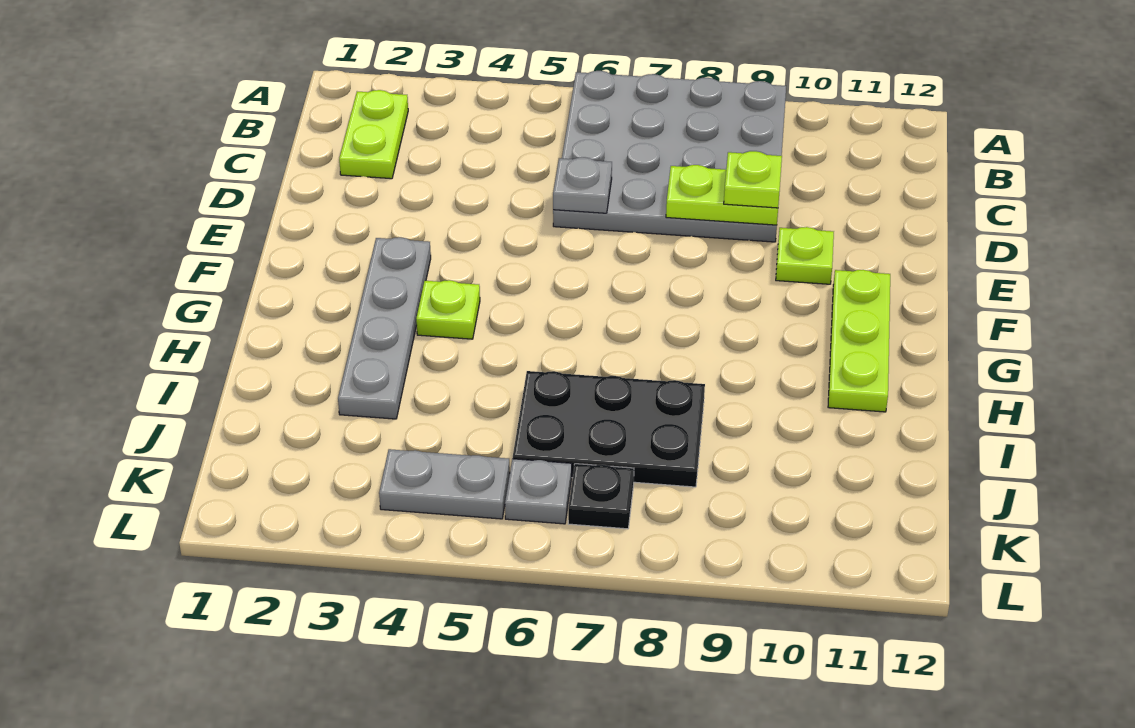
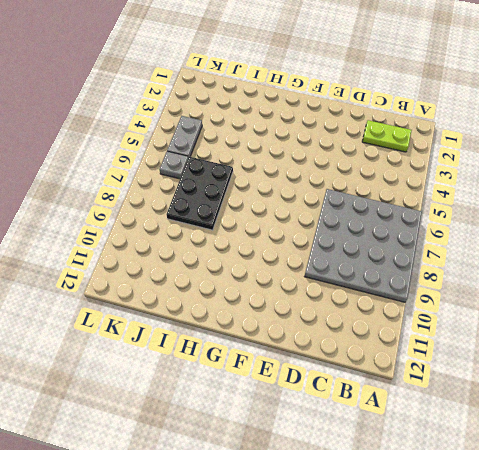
none -> lime 1x1 plate [776,227,834,284]
none -> grey 1x4 plate [338,237,431,419]
none -> lime 1x3 plate [828,270,890,412]

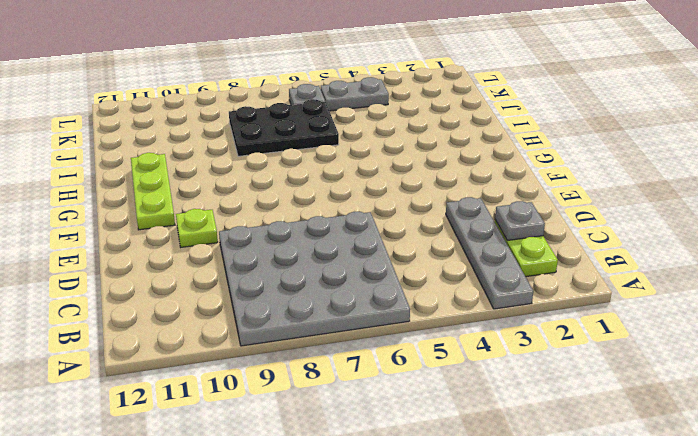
grey 1x4 plate [446,197,533,309] -> grey 1x4 plate moved to [338,237,431,419]
grey 1x1 plate [495,201,545,241] -> grey 1x1 plate moved to [553,157,612,213]
none -> lime 1x1 plate [416,280,480,339]
none -> black 1x1 plate [568,464,634,529]
none -> lime 1x2 plate [666,165,778,225]

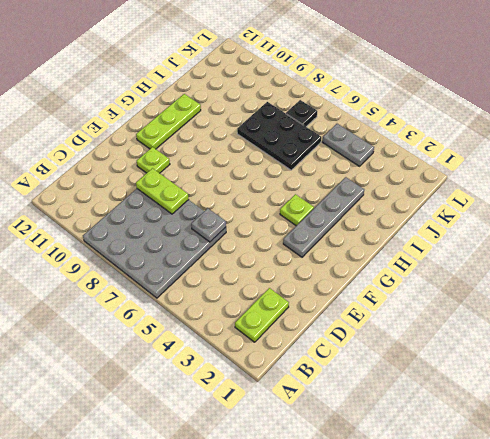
none -> grey 1x1 plate [505,459,572,524]
none -> lime 1x1 plate [724,151,782,208]

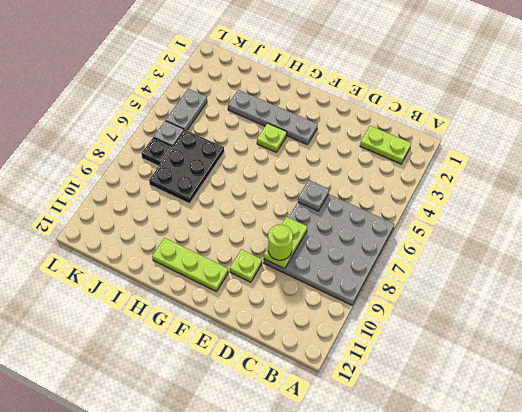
lime 1x1 round brick [268,225,293,260] -> lime 1x1 plate [724,151,782,208]

